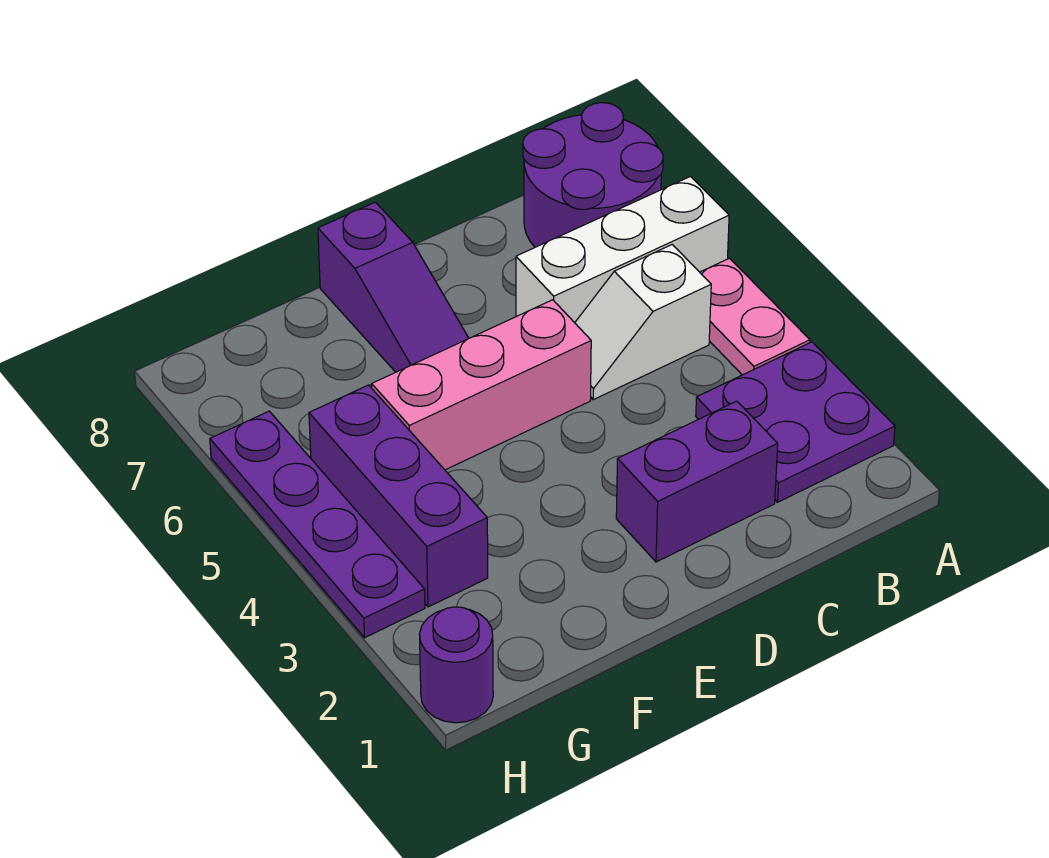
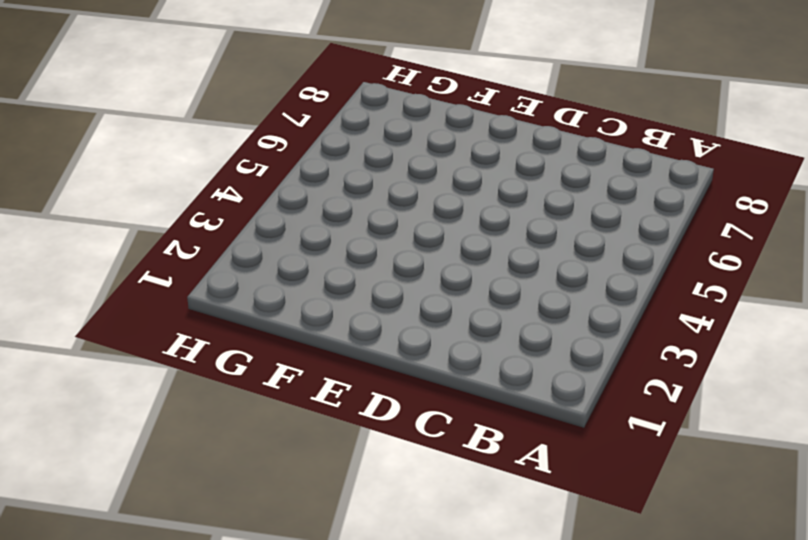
none -> purple 2x2 plate [696,342,895,502]
none -> pink 1x2 plate [700,258,810,375]

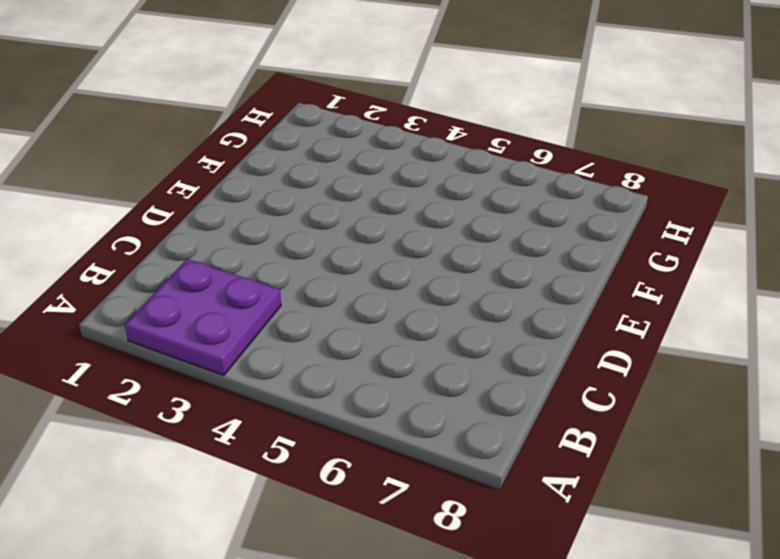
none -> pink 1x2 plate [700,258,810,375]
none -> white 1x3 brick [516,177,729,323]

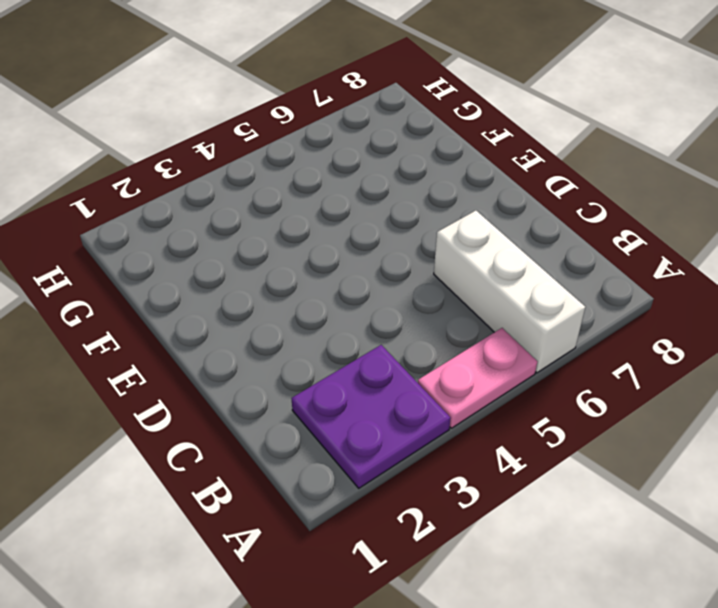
none -> purple 2x2 round brick [523,103,663,247]
none -> white 1x2 slope [575,245,711,400]

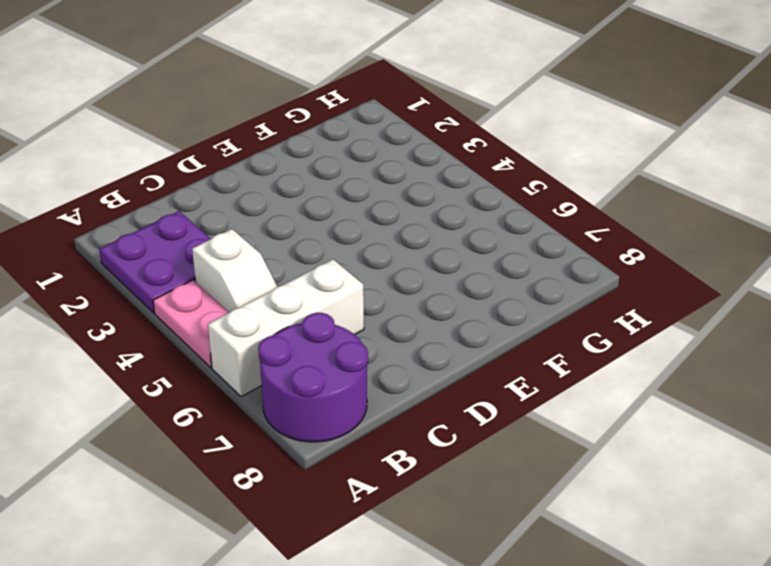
white 1x2 slope [192,229,277,313] -> white 1x2 slope turned to [575,245,711,400]
none -> purple 1x2 brick [616,401,778,562]
none -> pink 1x3 brick [372,300,591,470]

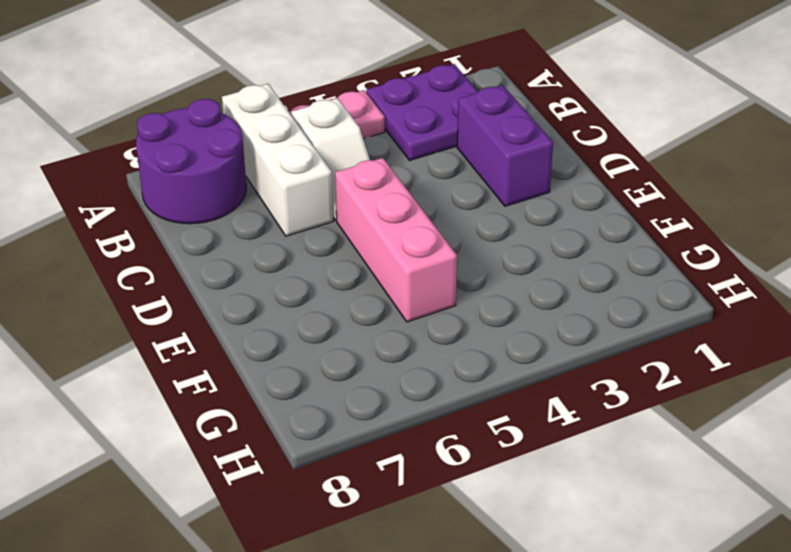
none -> purple 1x3 slope [318,202,469,372]
none -> purple 1x3 brick [309,385,488,607]

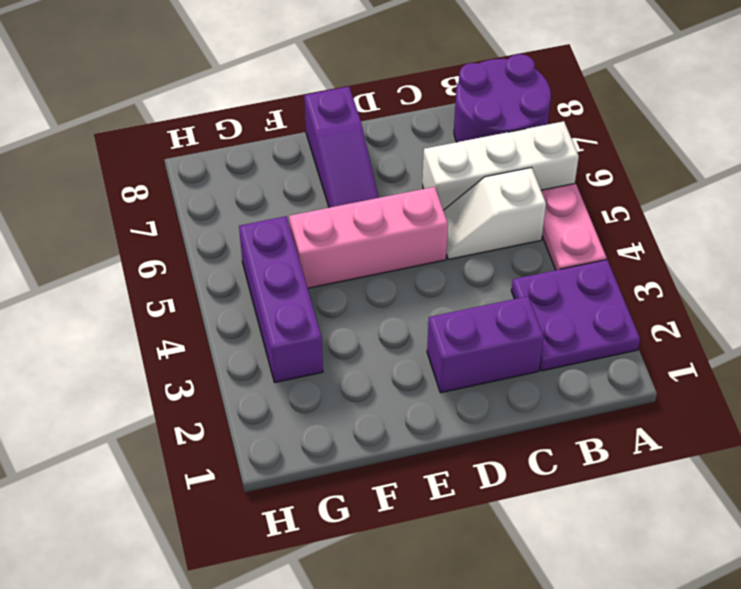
none -> purple 1x1 round brick [420,607,493,723]
none -> purple 1x4 plate [210,411,425,638]

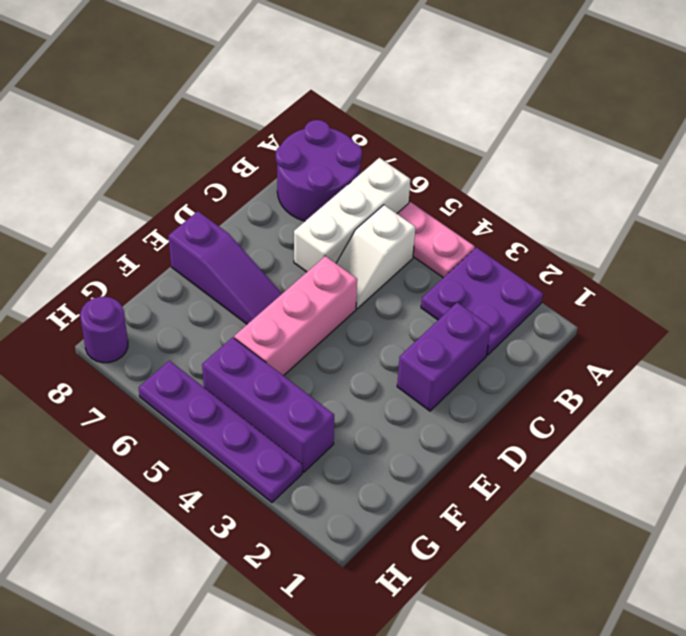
purple 1x1 round brick [80,297,128,363] -> purple 1x1 round brick moved to [420,607,493,723]

